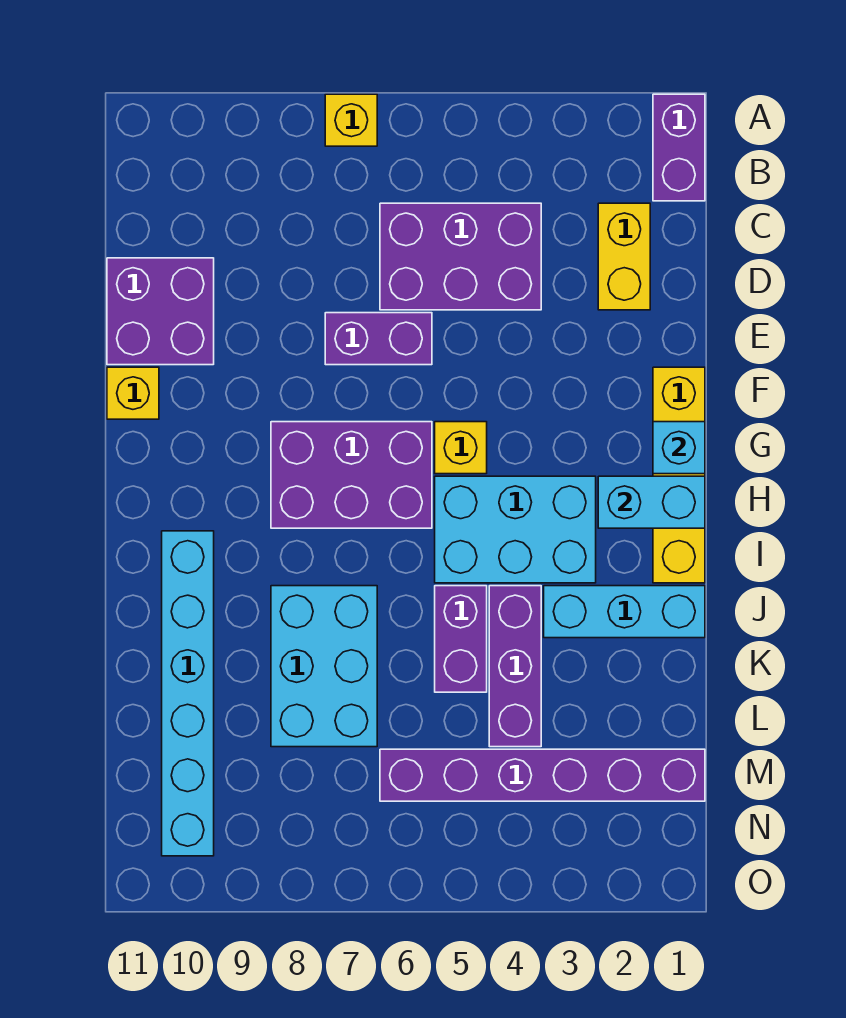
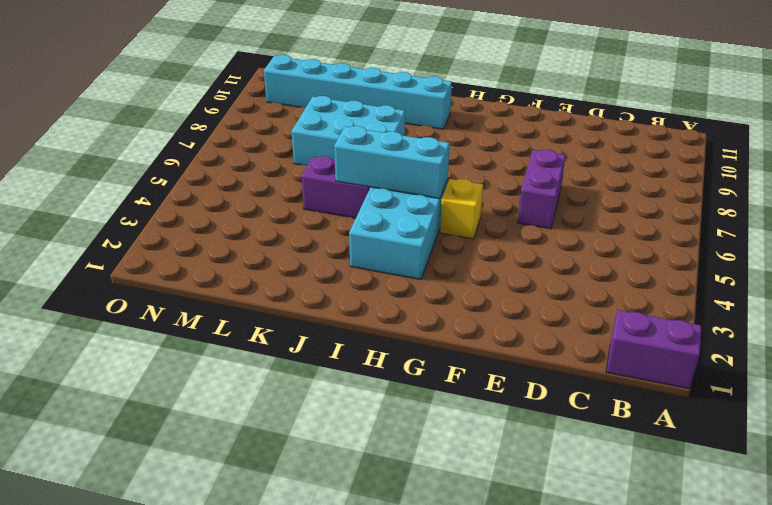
cyan 1x3 brick [334,126,449,199] -> cyan 1x3 brick turned to [544,586,705,638]
none -> yellow 1x1 brick [325,94,377,146]
none -> yellow 1x2 brick [598,203,650,310]
none -> purple 2x3 brick [380,203,541,310]

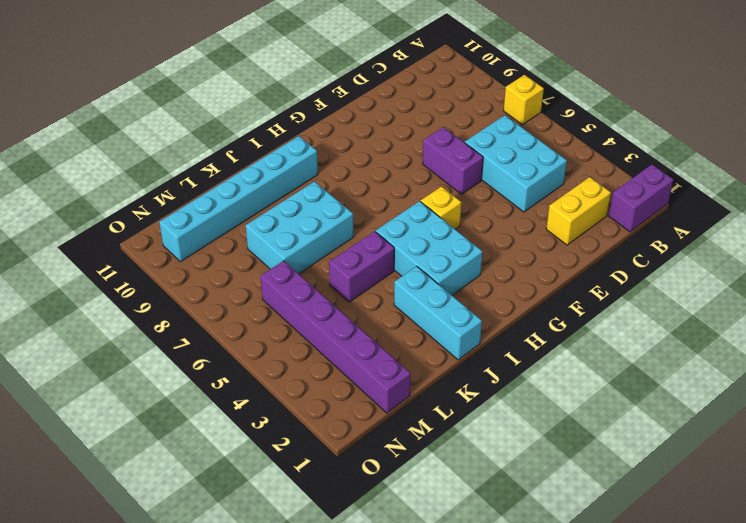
cyan 2x3 brick [465,115,567,212] -> purple 2x3 brick [380,203,541,310]
none -> purple 2x2 brick [107,258,214,365]
none -> yellow 1x4 brick [653,367,705,583]
none -> yellow 1x1 brick [107,367,159,419]

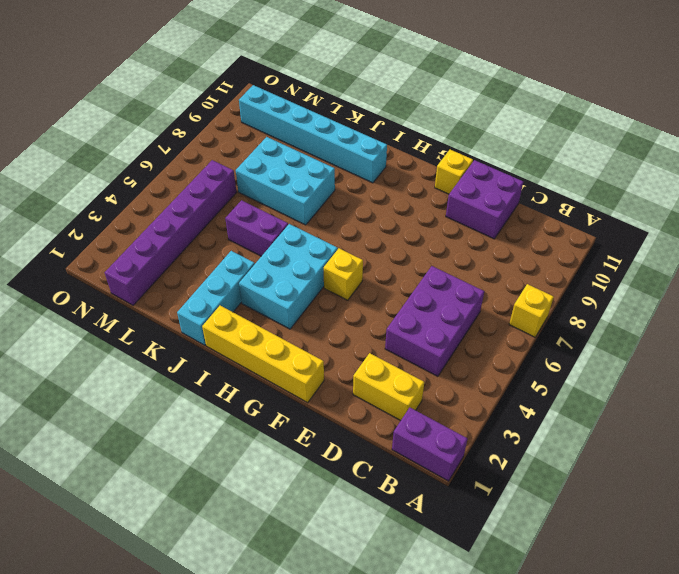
none -> purple 1x2 brick [325,313,432,365]
none -> purple 2x3 brick [271,422,432,528]
none -> purple 1x3 brick [489,586,541,747]

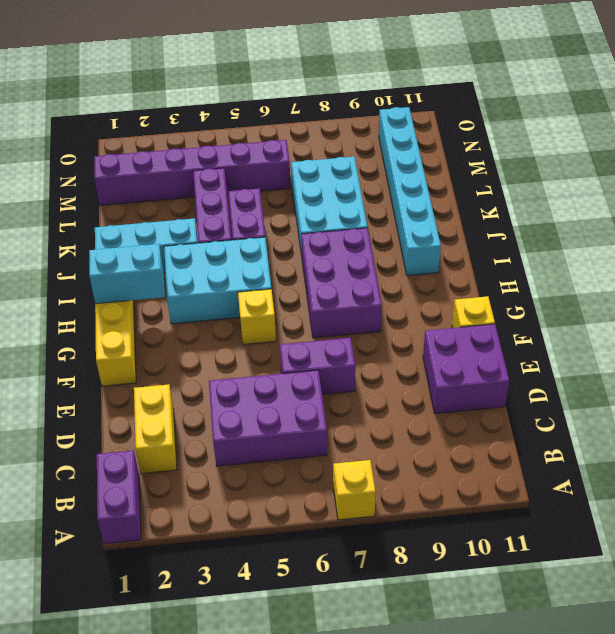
purple 2x3 brick [301,228,382,338] -> purple 2x3 brick turned to [271,422,432,528]
none -> cyan 1x1 brick [653,422,705,474]

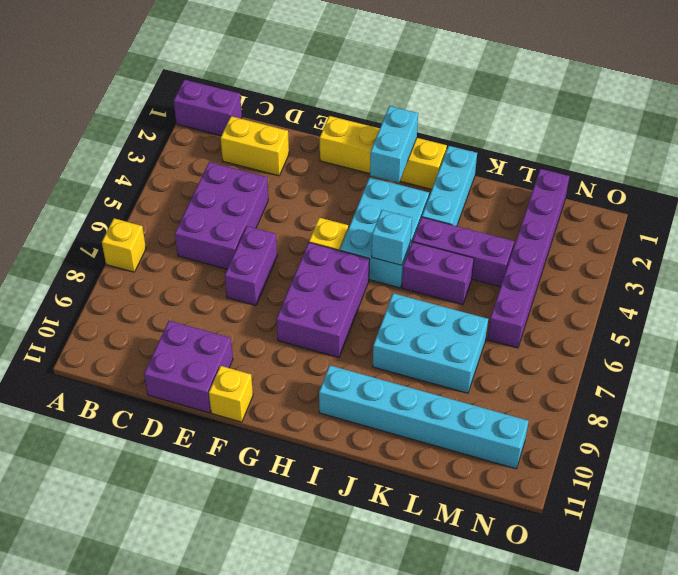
cyan 1x1 brick [372,210,412,265] -> cyan 1x1 brick moved to [653,422,705,474]

